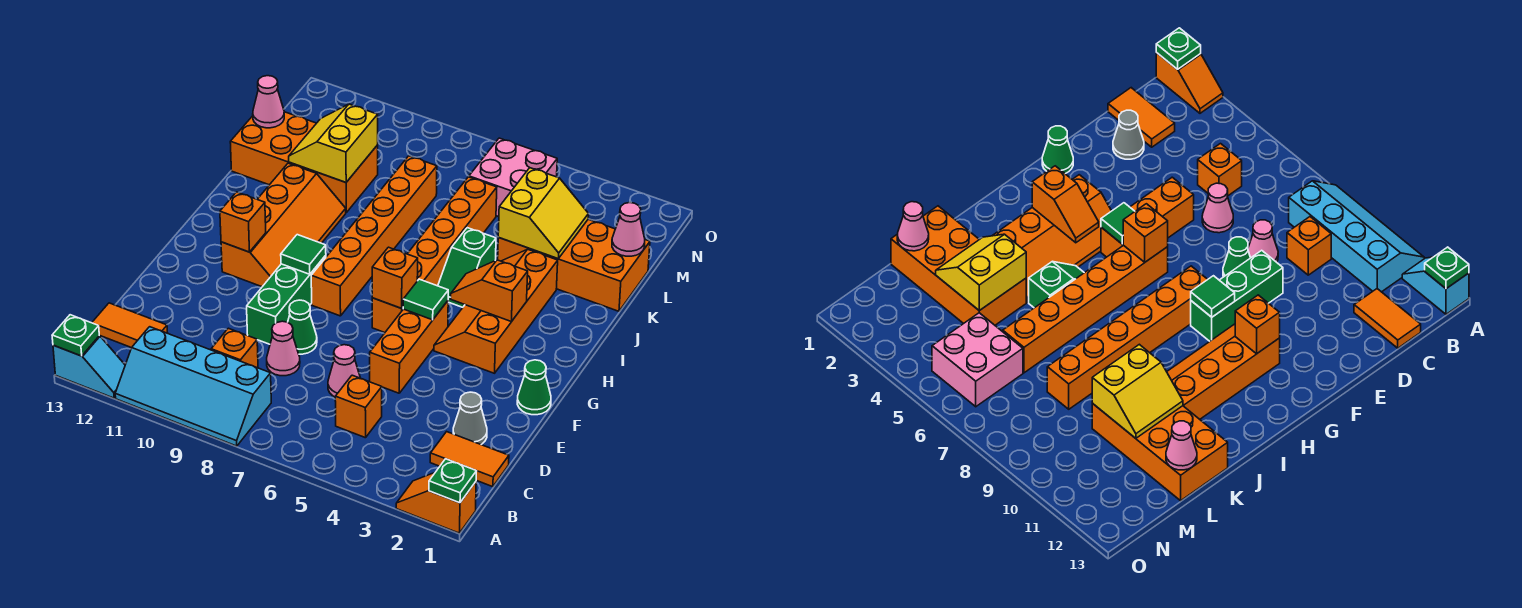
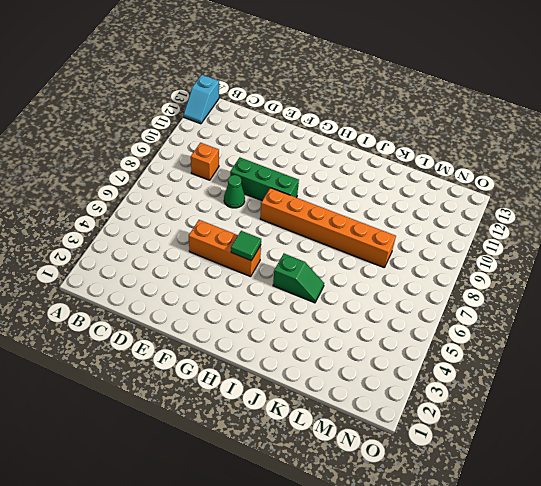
green 1x2 slope [273,254,324,303] -> green 1x2 slope turned to [438,228,496,307]
none -> orange 1x2 slope [396,473,476,533]
none -> cyan 2x4 slope [115,327,271,446]
none -> orange 1x2 tile [430,432,509,487]
none -> orange 1x1 brick [335,375,382,438]

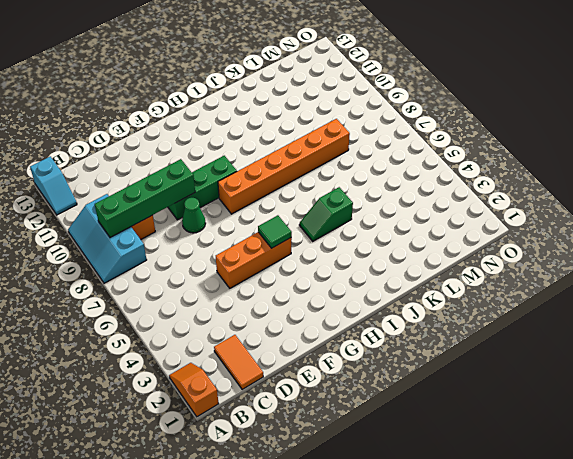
cyan 2x3 slope [68,194,147,283] -> cyan 2x4 slope [115,327,271,446]
green 1x4 brick [95,159,195,237] -> none
none -> orange 1x1 brick [335,375,382,438]
none -> orange 1x2 tile [92,303,167,348]
none -> grey 1x1 cone [453,392,487,445]
none -> pink 1x1 cone [328,345,360,397]

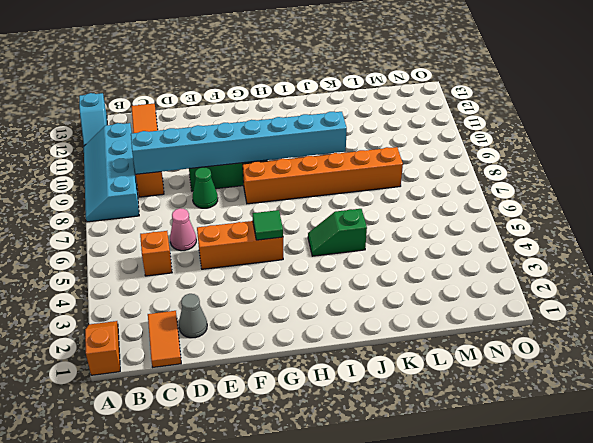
cyan 1x8 brick [131,112,347,174] -> green 1x1 tile [281,235,326,274]
none -> pink 1x1 cone [267,321,300,376]
none -> green 1x1 cone [517,360,551,415]
none -> orange 2x4 slope [434,249,558,373]
none -> orange 1x6 brick [372,177,497,333]

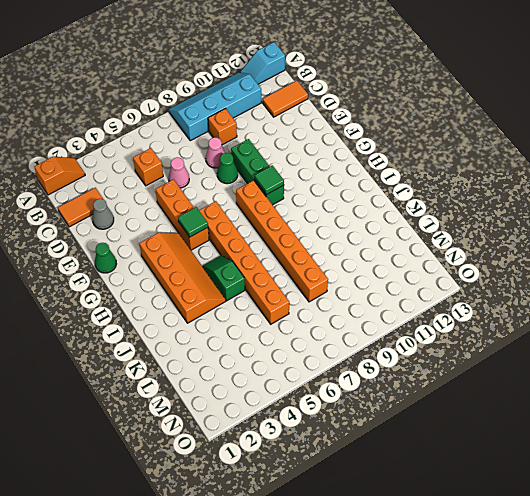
none -> orange 2x4 slope [221,163,346,287]
none -> orange 2x4 brick [498,219,650,311]
none -> orange 2x4 brick [230,112,378,212]
none -> pink 2x2 brick [469,138,557,217]

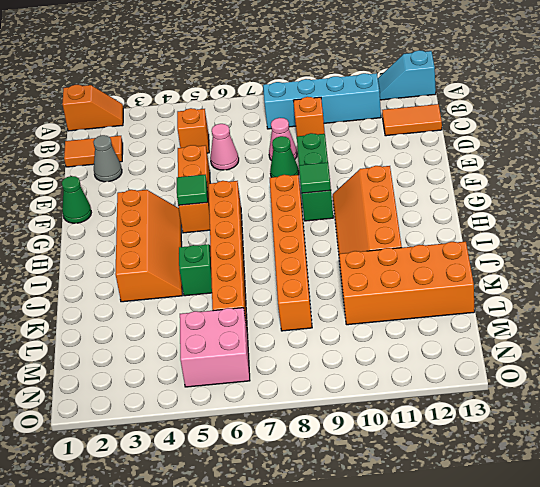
none -> orange 2x4 brick [498,219,650,311]
none -> green 1x1 plate [429,459,476,503]
none -> green 1x1 plate [52,315,99,356]
none -> orange 1x1 brick [372,247,418,308]

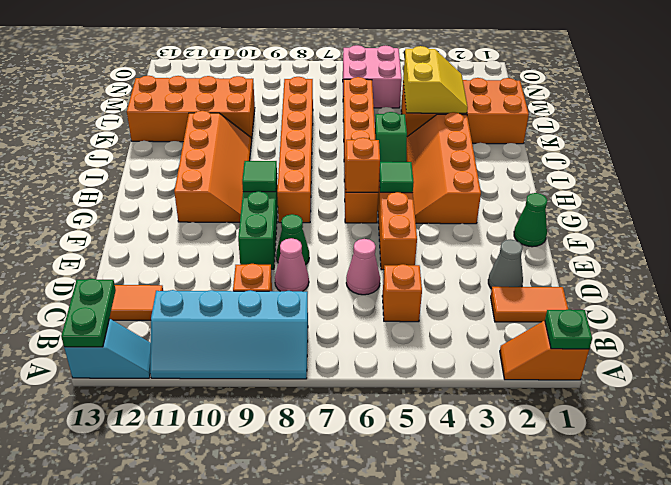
green 1x2 plate [61,279,116,347] -> green 1x1 plate [52,315,99,356]
none -> orange 1x1 brick [220,192,266,252]
none -> orange 1x2 slope [451,260,528,322]
none -> yellow 2x2 slope [289,104,378,182]
none -> pink 1x1 cone [612,203,645,256]

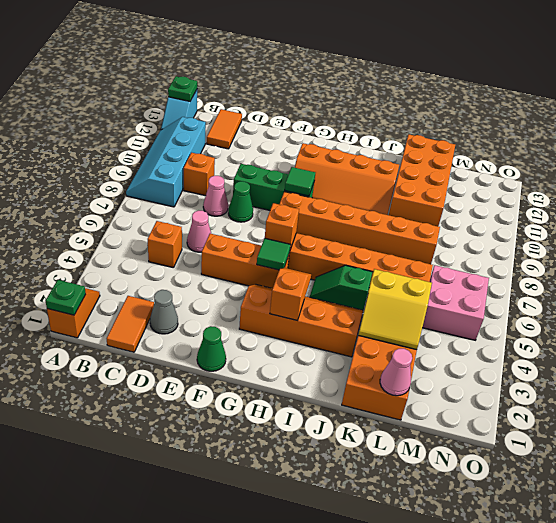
none -> orange 1x1 brick [220,192,266,252]
none -> yellow 2x2 slope [289,104,378,182]
none -> pink 1x1 cone [253,76,284,128]

